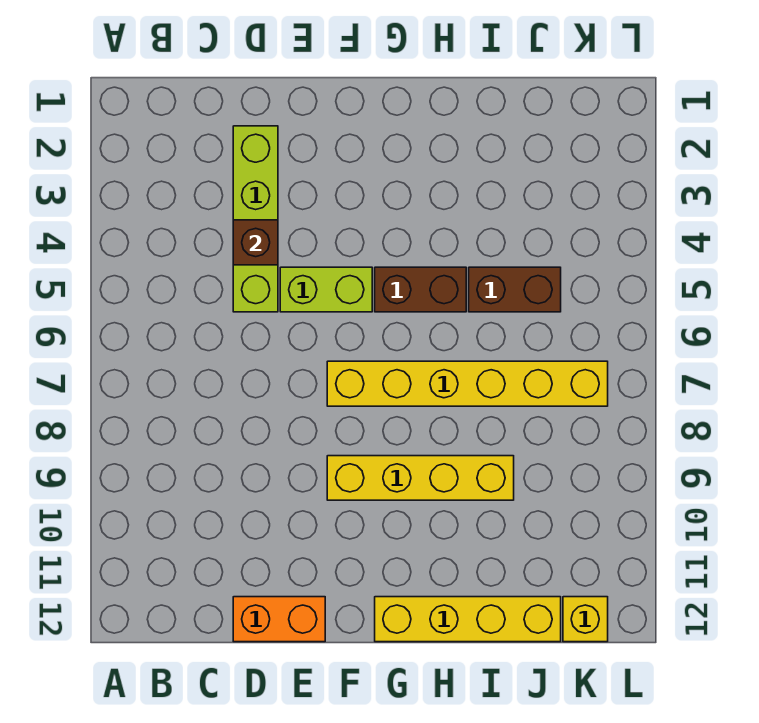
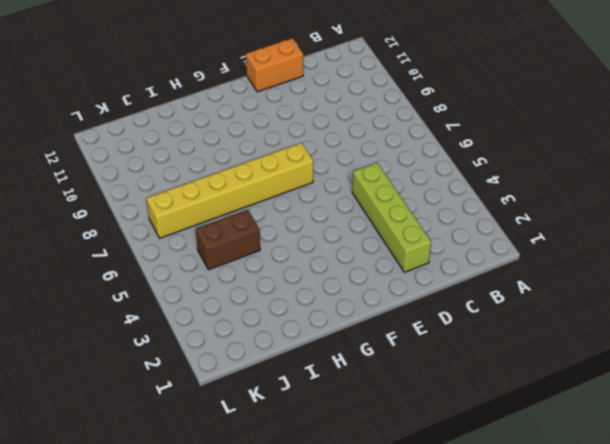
none -> lime 1x2 brick [280,267,372,312]
none -> yellow 1x4 brick [327,456,514,500]

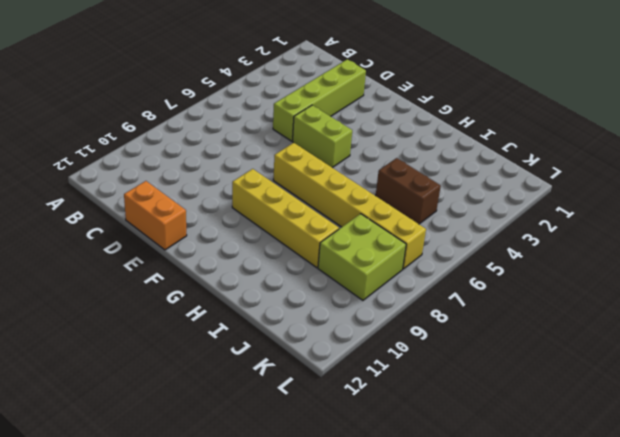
lime 2x2 brick [318,214,406,300] -> none
none -> brown 1x2 brick [375,267,466,312]
none -> yellow 1x4 brick [375,597,561,642]

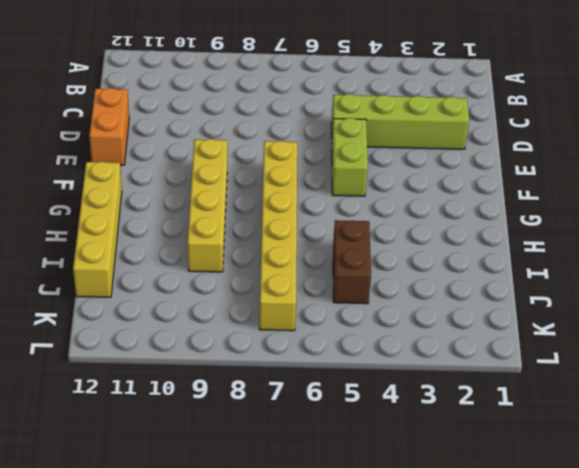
none -> brown 1x2 brick [375,267,466,312]
none -> yellow 1x1 brick [563,597,608,642]

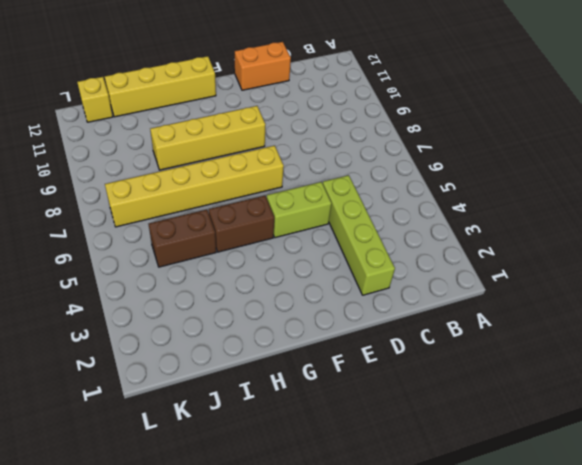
none -> brown 1x1 brick [233,220,278,265]

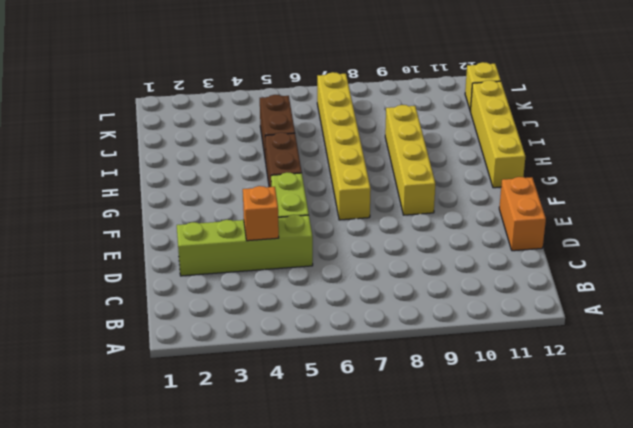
orange 1x1 brick [243,186,279,241] -> brown 1x1 brick [233,220,278,265]

